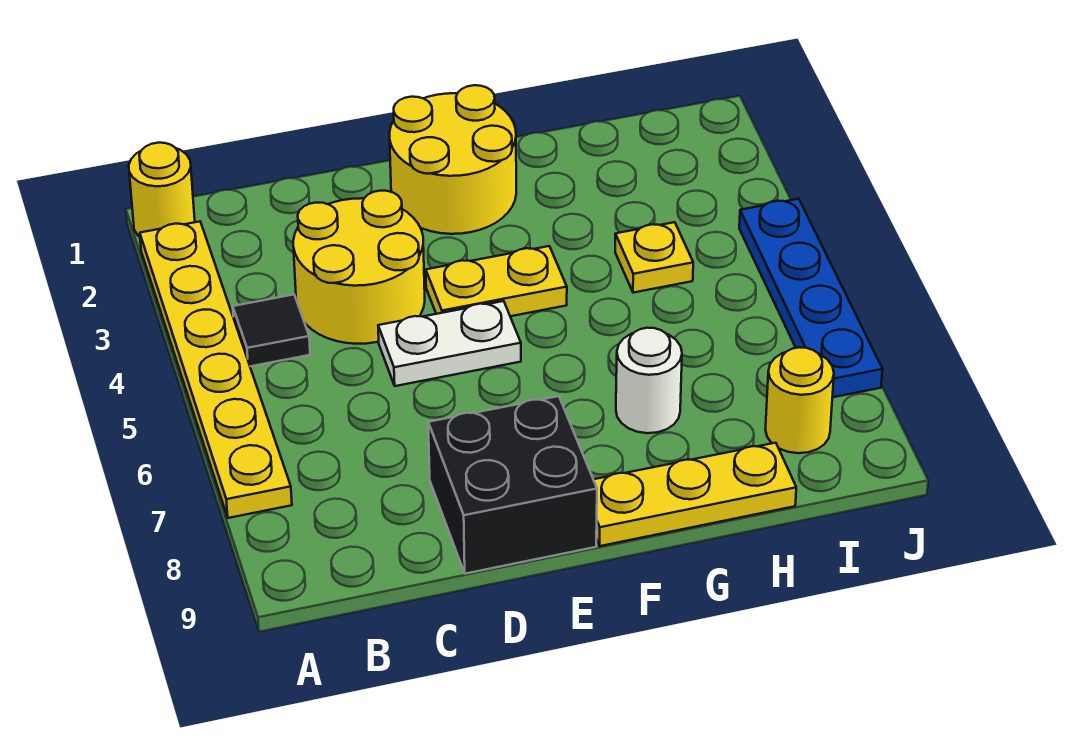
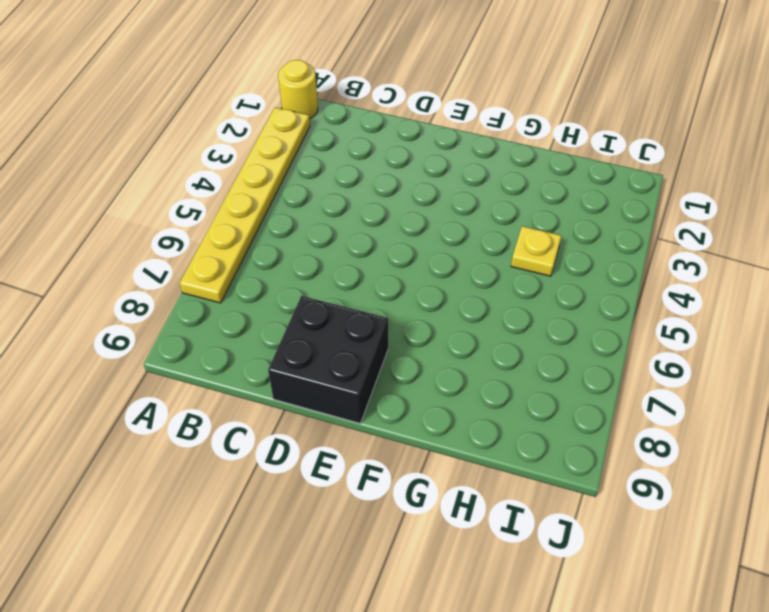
none -> black 1x1 tile [233,295,310,366]
none -> yellow 2x2 round brick [293,191,425,344]
none -> white 1x2 plate [378,301,521,386]

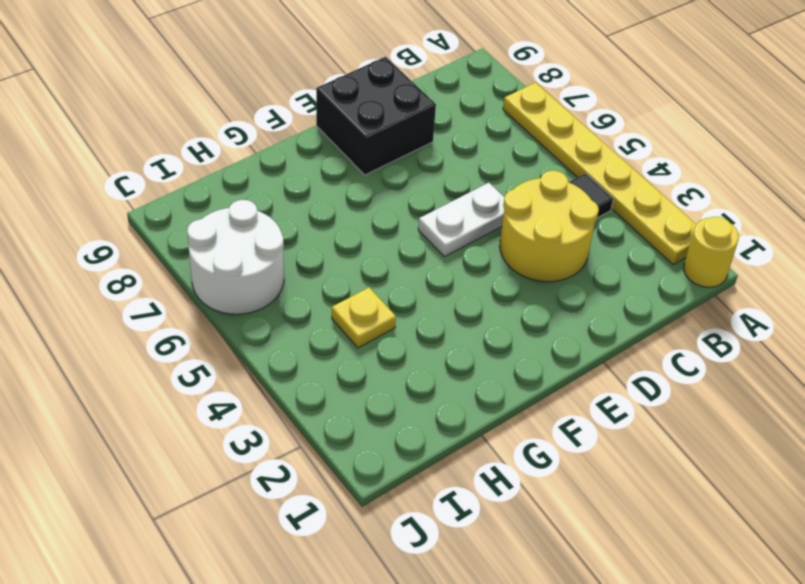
white 2x2 round brick [187,200,284,314] -> blue 1x4 plate [739,199,883,397]
none -> yellow 2x2 round brick [390,85,516,234]
none -> yellow 1x2 plate [426,246,567,316]
none -> yellow 1x3 plate [593,443,796,546]

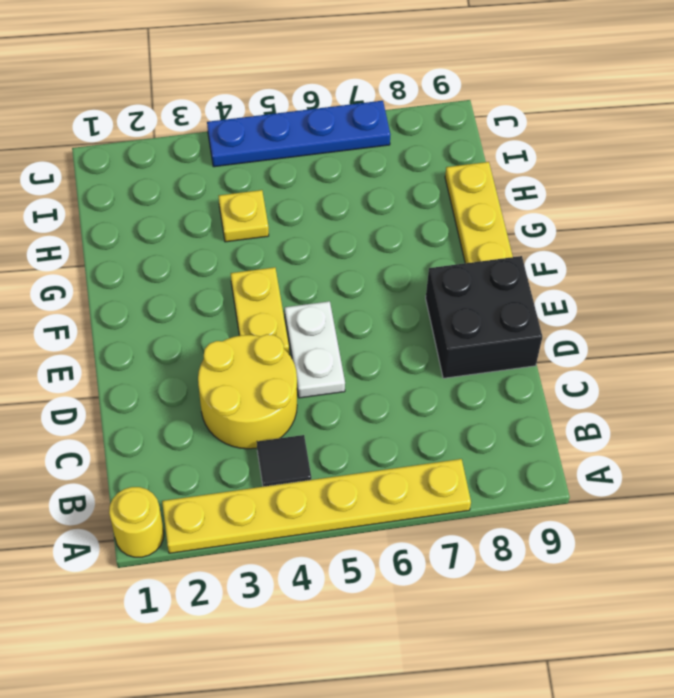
none -> yellow 2x2 round brick [390,85,516,234]
none -> white 1x1 round brick [616,328,682,433]
none -> yellow 1x1 round brick [765,347,834,453]

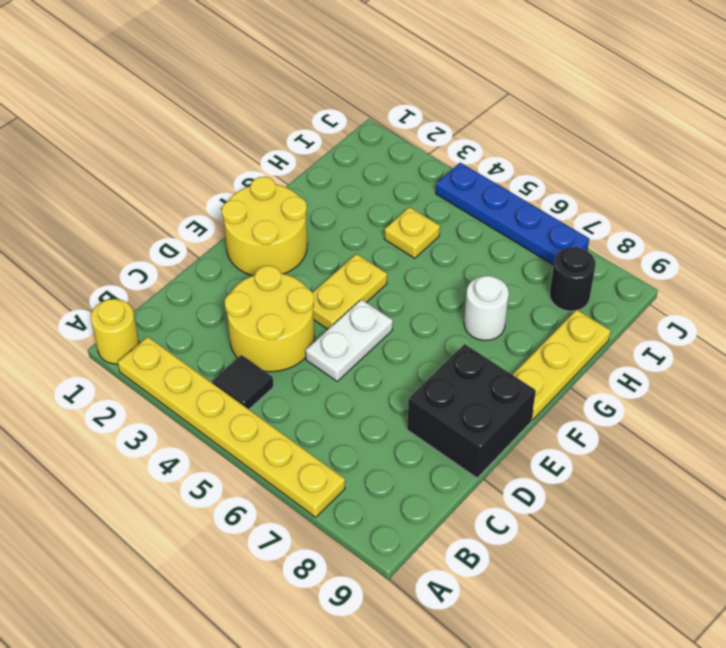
black 1x1 round brick [550,247,596,311] -> yellow 1x1 round brick [765,347,834,453]

